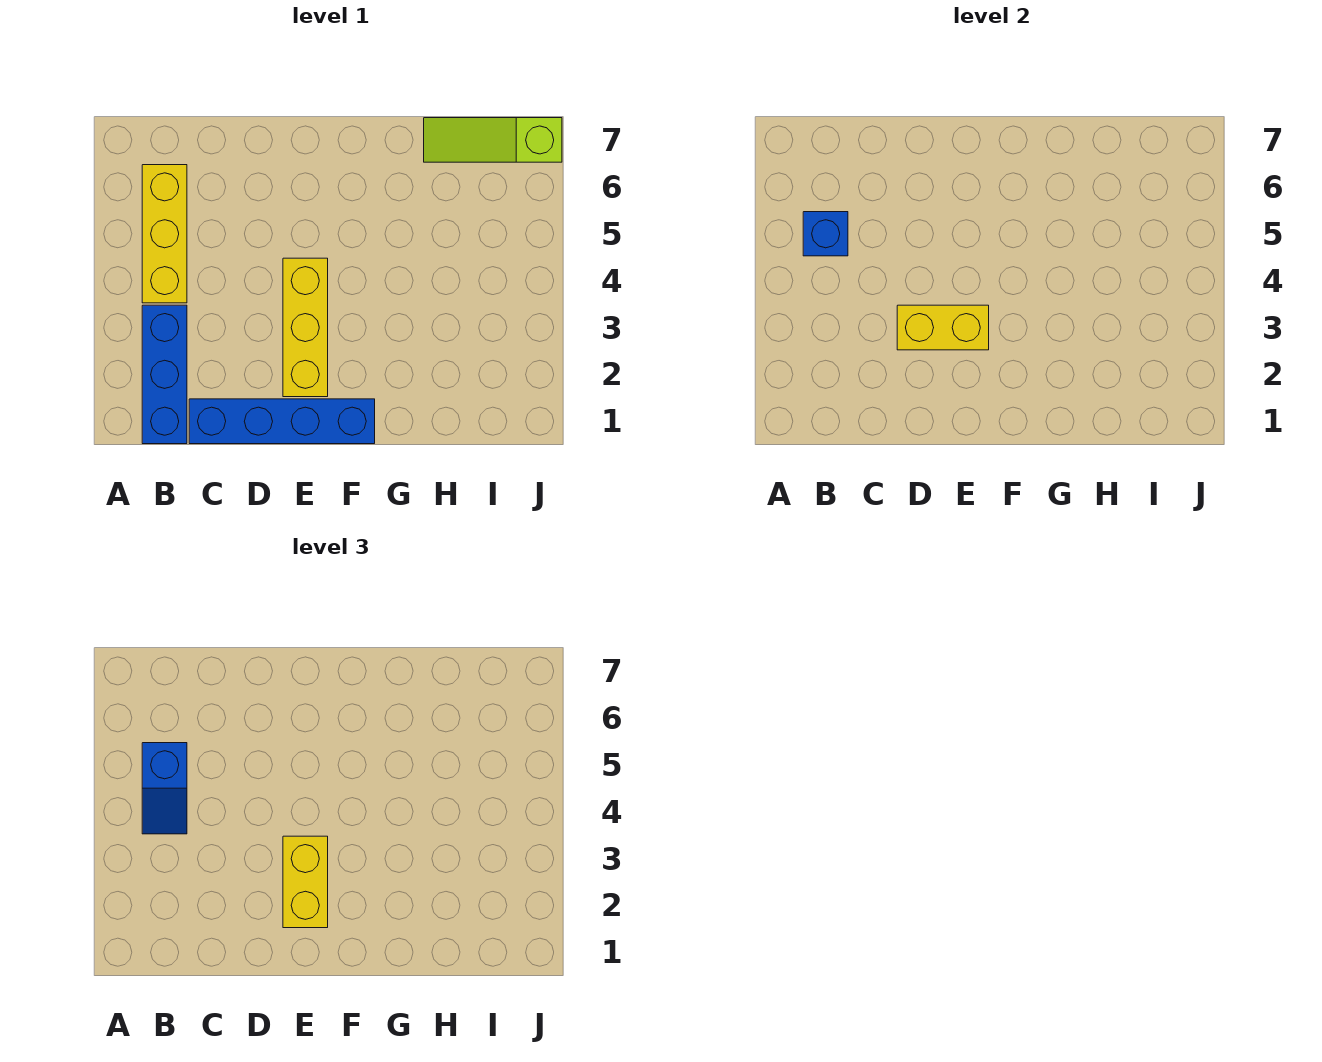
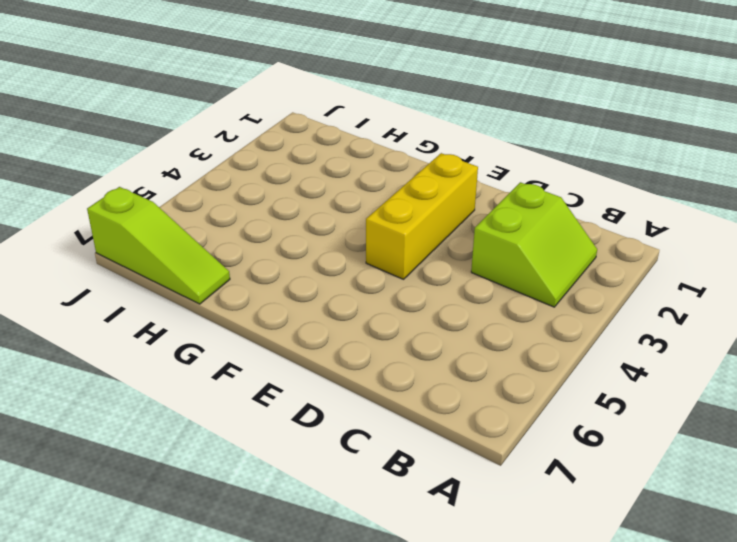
lime 2x2 slope [471,182,597,307] -> blue 1x3 brick [142,305,187,444]
none -> yellow 1x3 brick [142,165,187,303]
none -> blue 1x4 brick [189,399,375,444]

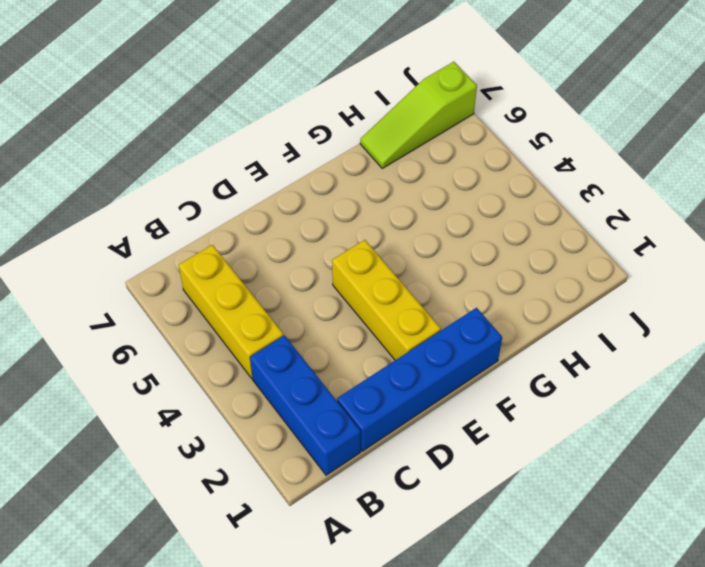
none -> blue 1x1 brick [803,212,848,256]
none -> yellow 1x2 brick [897,305,989,350]

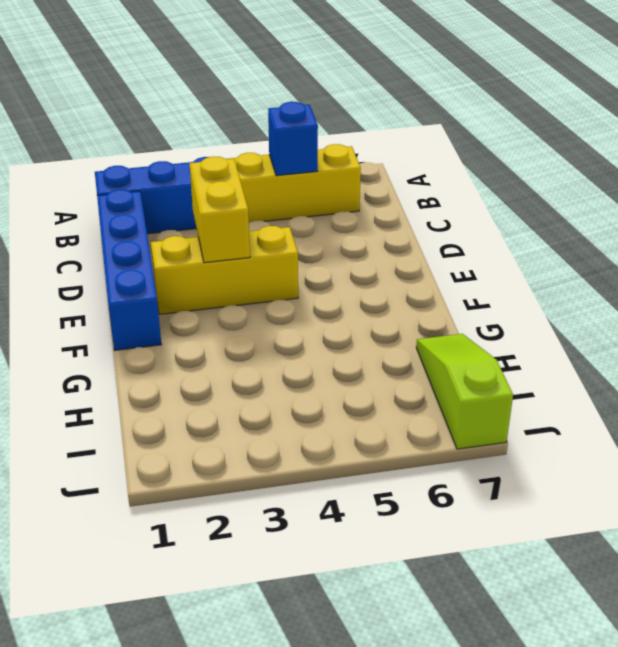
none -> blue 1x2 slope [142,743,187,834]
none -> yellow 1x2 brick [283,836,328,928]

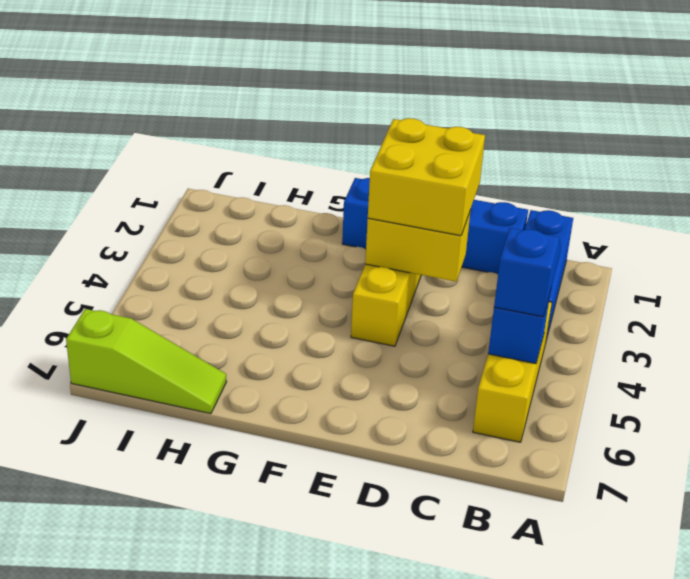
yellow 2x2 brick [368,118,485,236] -> yellow 1x2 brick [283,836,328,928]

